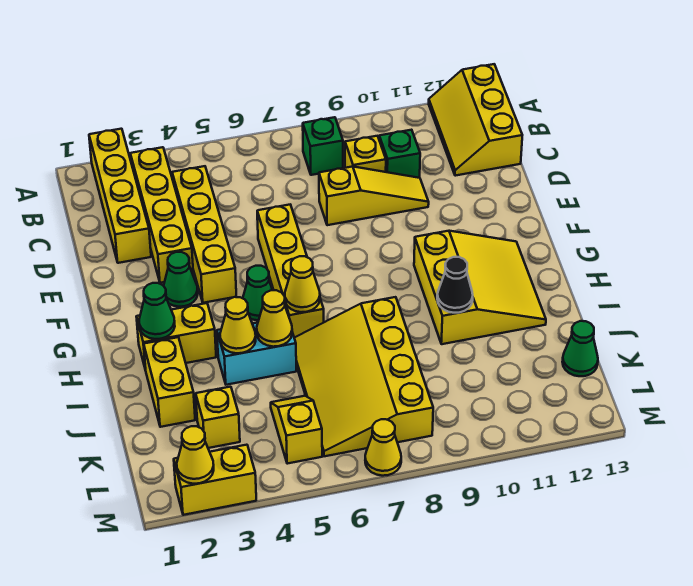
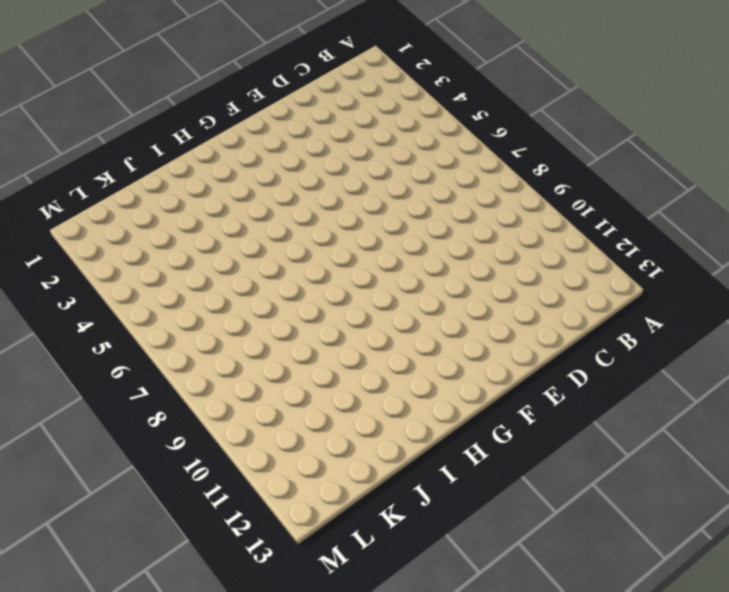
none -> yellow 1x4 brick [89,129,151,263]
none -> yellow 2x3 slope [429,64,522,176]
none -> yellow 1x4 brick [130,147,194,283]

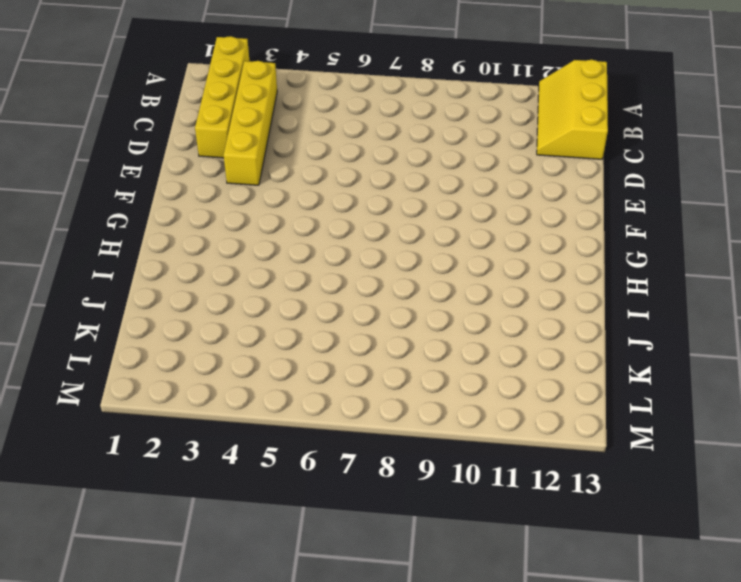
none -> green 1x1 brick [303,117,343,175]
none -> yellow 1x4 brick [172,166,236,303]
none -> yellow 1x1 brick [345,136,386,172]

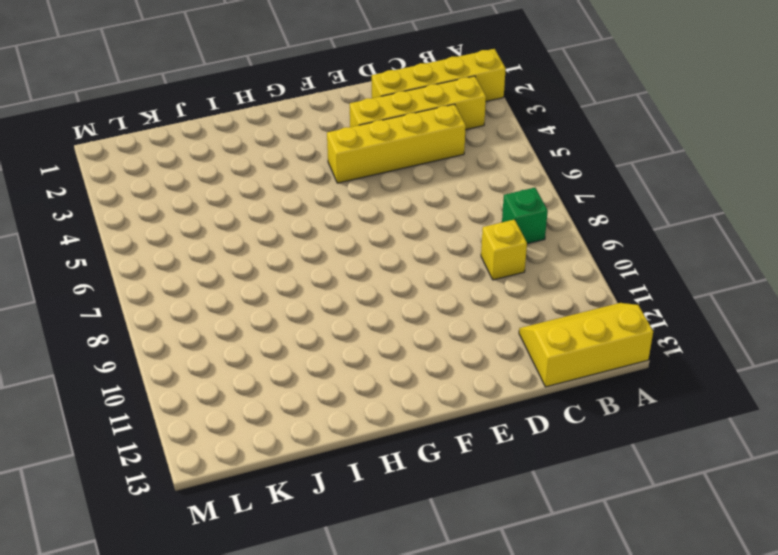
none -> green 1x1 brick [379,130,420,178]
none -> yellow 1x3 slope [319,167,429,225]
none -> yellow 1x4 brick [257,205,324,338]

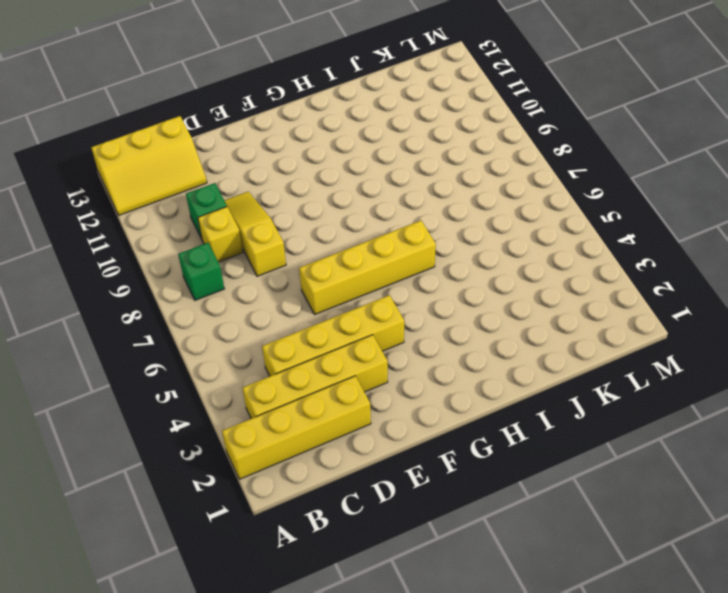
none -> green 1x1 cone [164,252,198,307]
none -> green 1x1 cone [243,266,272,320]
none -> yellow 3x3 slope [414,231,546,344]

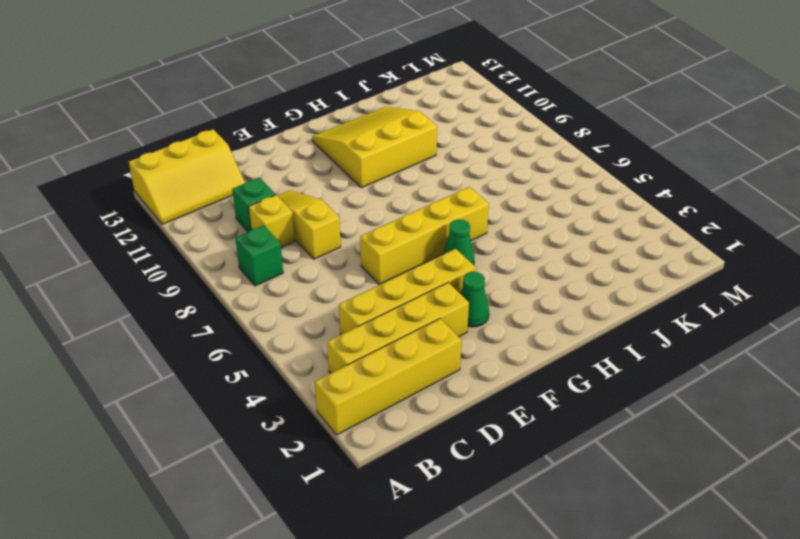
none -> yellow 1x2 brick [136,303,216,370]
none -> yellow 1x2 brick [144,337,195,427]
none -> cyan 1x2 brick [217,323,296,385]

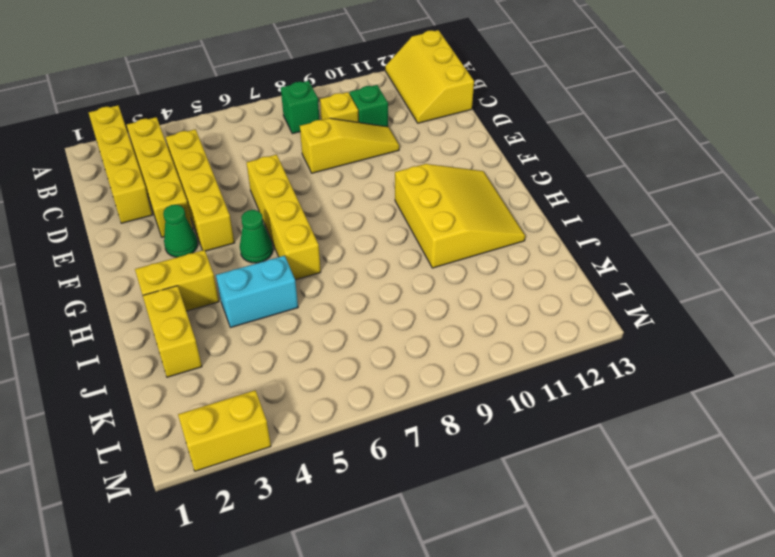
none -> yellow 3x4 slope [294,297,433,456]
none -> yellow 1x1 brick [196,387,240,448]
none -> yellow 1x2 slope [271,396,322,464]

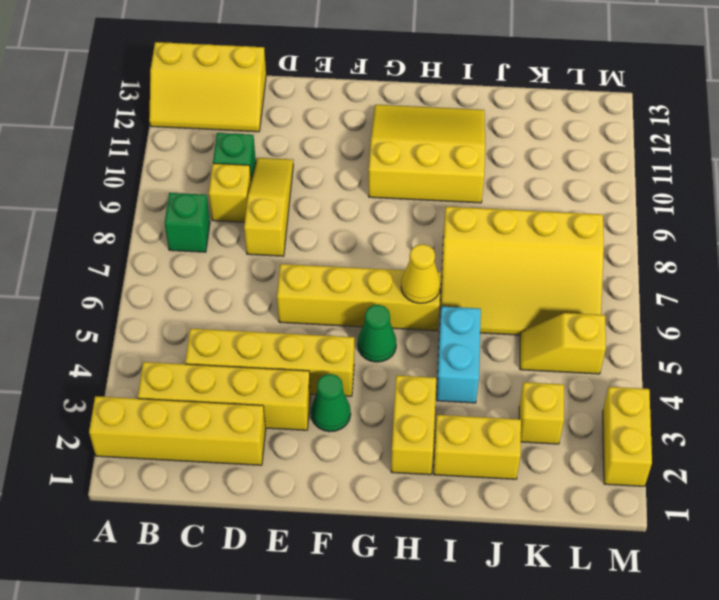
none -> green 1x1 cone [562,321,598,376]
none -> yellow 1x1 cone [365,419,401,476]
none -> green 1x1 cone [139,283,175,339]

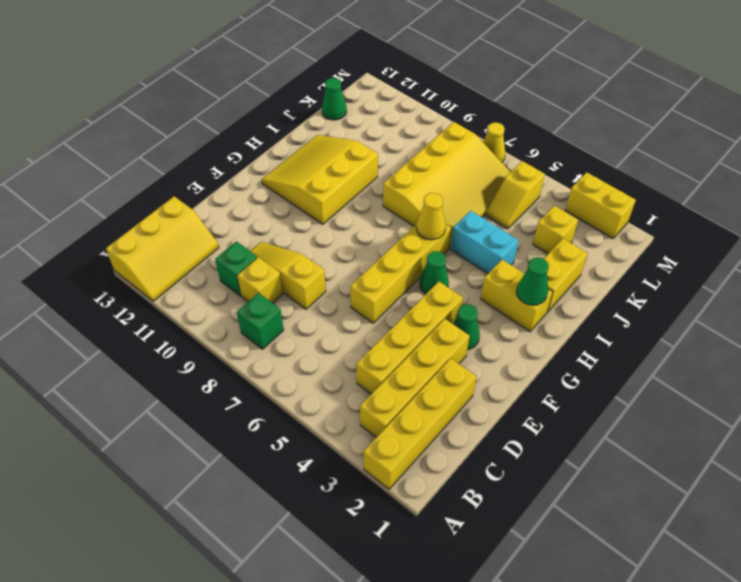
none -> yellow 1x1 cone [220,297,256,353]
none -> yellow 1x1 cone [257,290,292,347]
none -> black 1x1 cone [437,257,473,313]

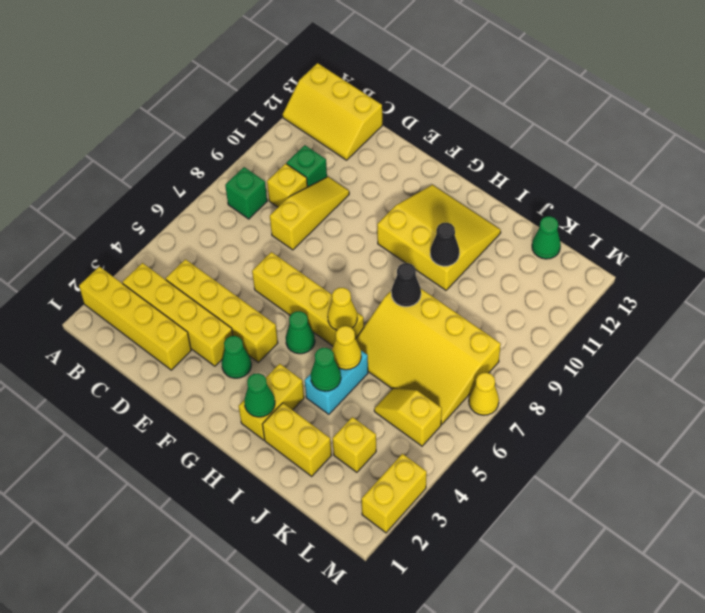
green 1x1 cone [311,348,341,391] -> yellow 1x1 cone [220,297,256,353]
black 1x1 cone [391,263,421,307] -> none
none -> yellow 1x1 cone [177,426,214,484]

